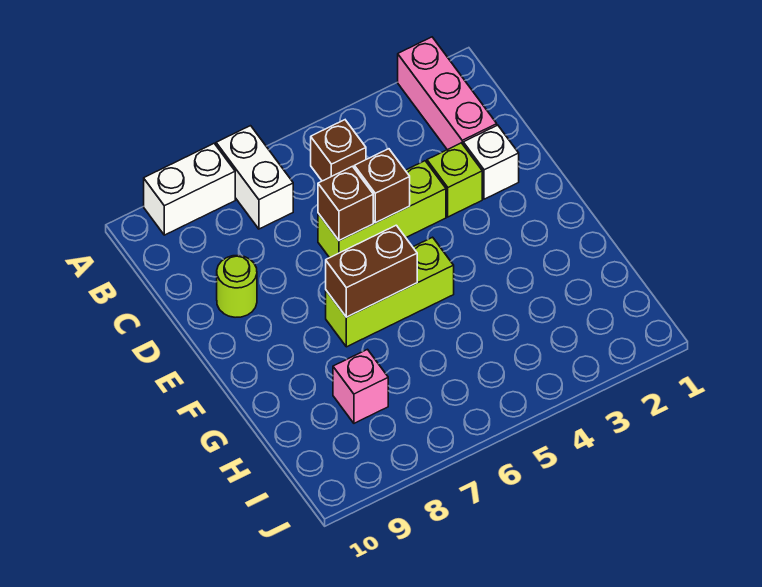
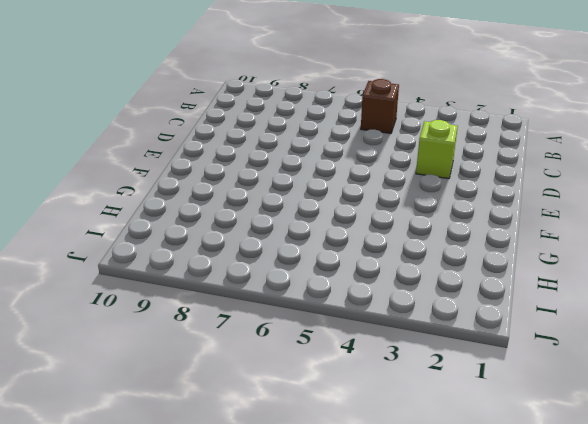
none -> pink 1x3 brick [398,37,497,150]
none -> white 1x2 brick [216,126,293,229]
none -> white 1x2 brick [144,143,235,235]

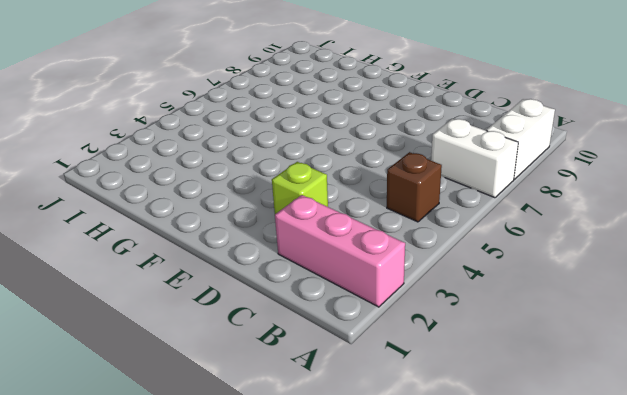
none -> white 1x1 brick [463,125,519,199]
none -> lime 1x3 brick [318,161,446,258]
none -> lime 1x1 round brick [217,255,257,317]

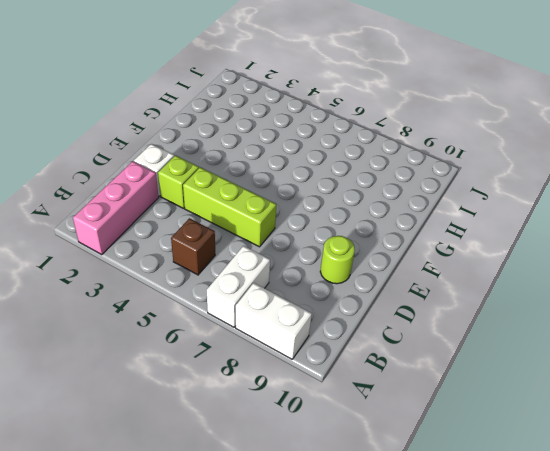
none -> lime 1x3 brick [326,237,454,347]
none -> pink 1x1 brick [333,349,388,423]
none -> brown 1x1 brick [354,149,410,223]

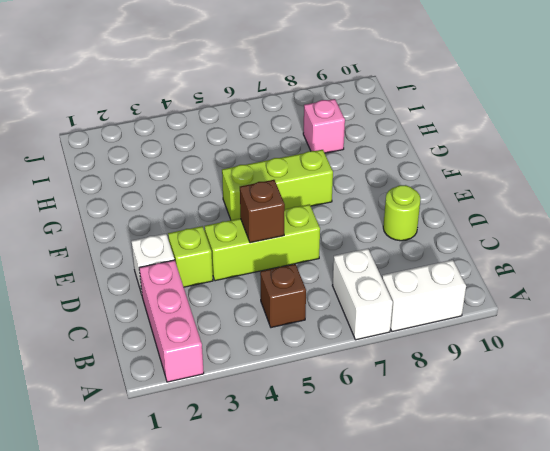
none -> brown 1x1 brick [318,166,373,241]
none -> brown 1x2 brick [326,225,417,317]

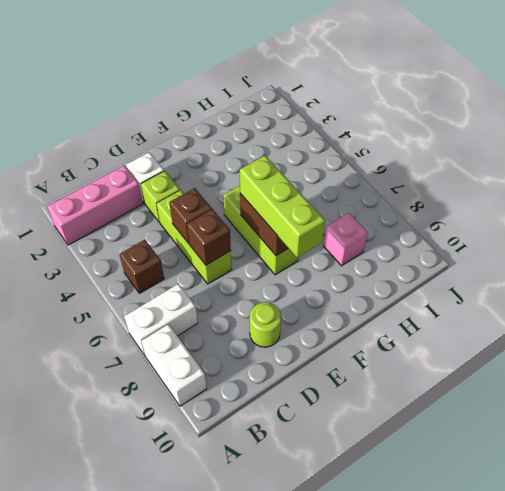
lime 1x3 brick [240,155,325,258] -> none

